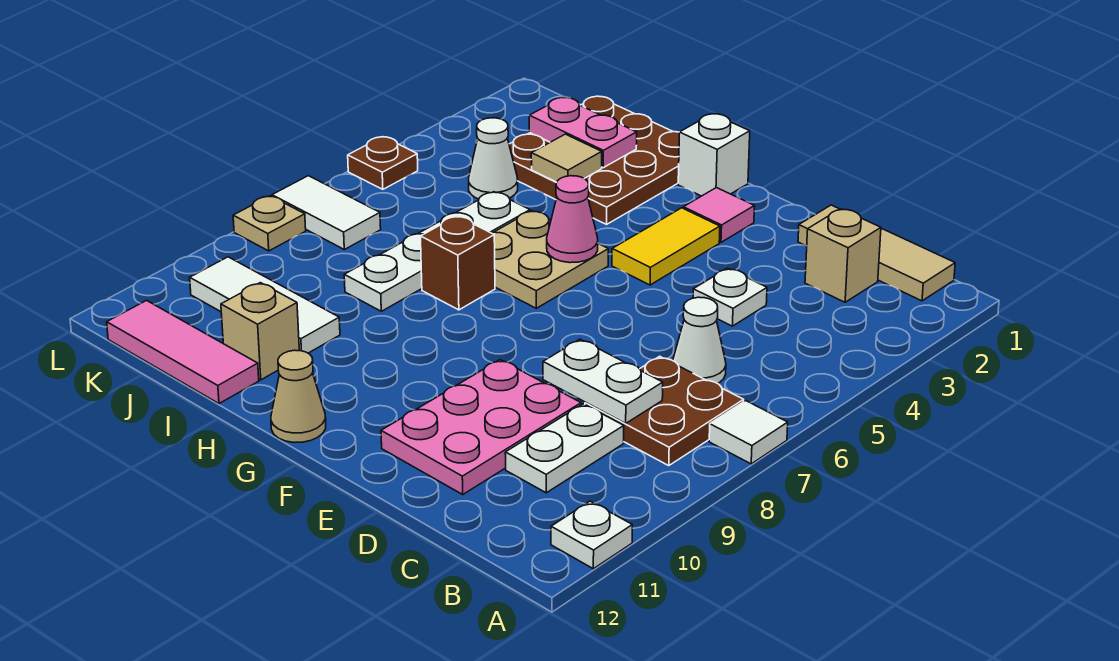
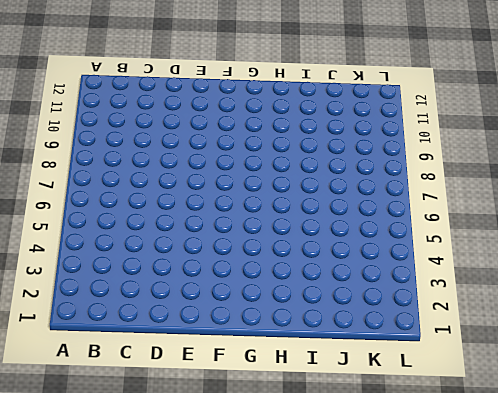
none -> white 1x1 tile [709,401,788,464]
none -> white 1x1 plate [551,501,632,569]
none -> tan 1x3 tile [798,205,955,301]

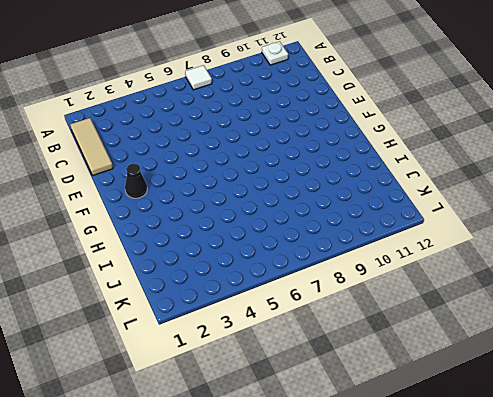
black 1x1 cone [125,164,147,198] -> pink 1x1 tile [683,188,754,242]
none -> brown 2x2 plate [585,356,744,465]
none -> tan 1x1 brick [805,209,881,302]
none -> white 1x1 cone [673,297,726,384]

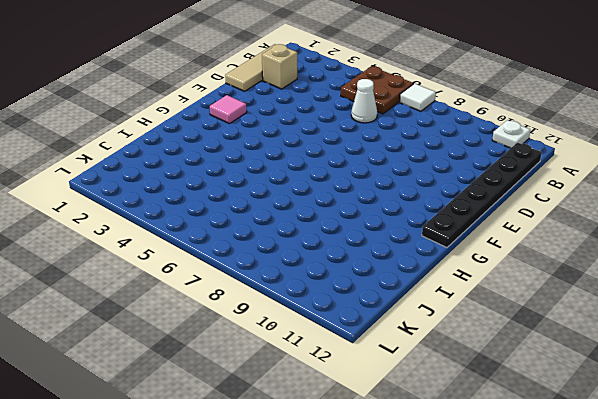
brown 2x2 plate [341,66,413,114] -> brown 2x2 plate moved to [585,356,744,465]
black 1x6 plate [422,143,541,248] -> tan 1x1 cone [271,350,326,442]
none -> white 1x2 plate [505,404,624,493]
none -> white 1x1 plate [693,268,767,326]
none -> pink 2x3 plate [381,360,581,494]

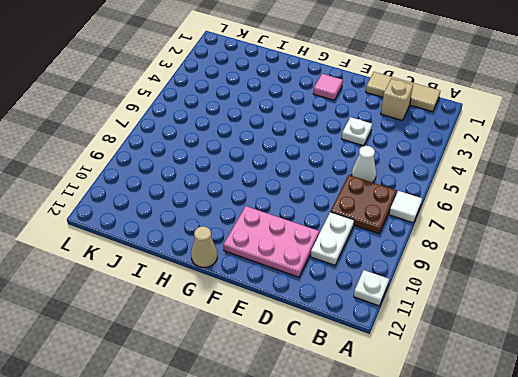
pink 2x3 plate [223,206,319,277] -> pink 2x3 plate turned to [381,360,581,494]
none -> yellow 1x2 tile [612,208,720,285]
none -> white 1x1 brick [678,114,750,196]
none -> tan 2x2 plate [492,211,608,308]

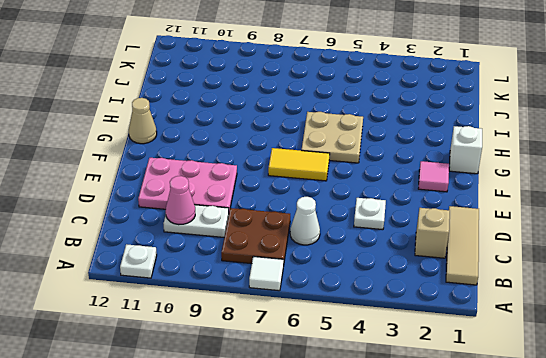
pink 1x1 cone [166,176,195,225] -> pink 1x1 cone moved to [547,176,598,263]
yellow 1x2 tile [268,148,330,181] -> yellow 1x2 tile moved to [612,208,720,285]
none -> brown 3x3 plate [509,96,679,224]
none -> brown 1x1 brick [421,216,495,310]
none -> white 1x4 plate [344,192,530,311]

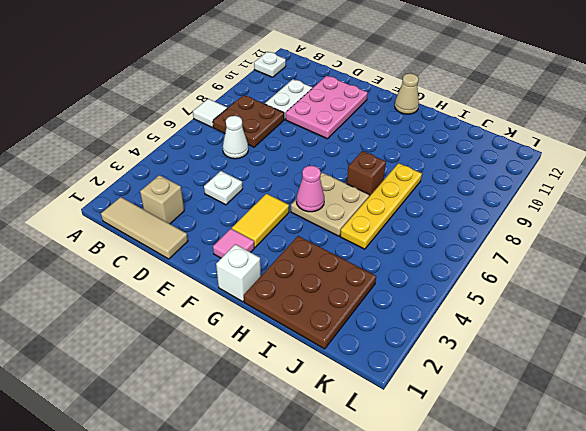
yellow 1x4 plate [340,163,422,249] -> white 1x4 plate [344,192,530,311]
none -> white 1x3 tile [190,257,340,353]
none -> tan 1x1 brick [221,283,299,380]
none -> pink 1x3 tile [107,301,259,404]

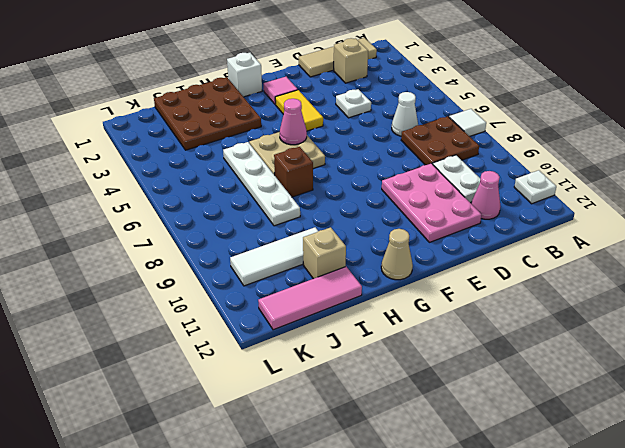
pink 1x1 cone [471,171,501,219] -> none
none -> white 1x1 cone [469,118,518,199]
none -> white 1x2 tile [272,176,381,249]
none -> brown 1x1 plate [348,137,418,189]

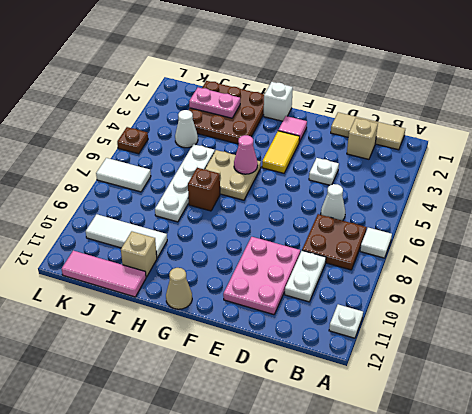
none -> tan 1x1 plate [233,196,306,251]
none -> white 1x2 plate [543,339,663,423]
none -> tan 1x1 tile [531,134,602,182]

